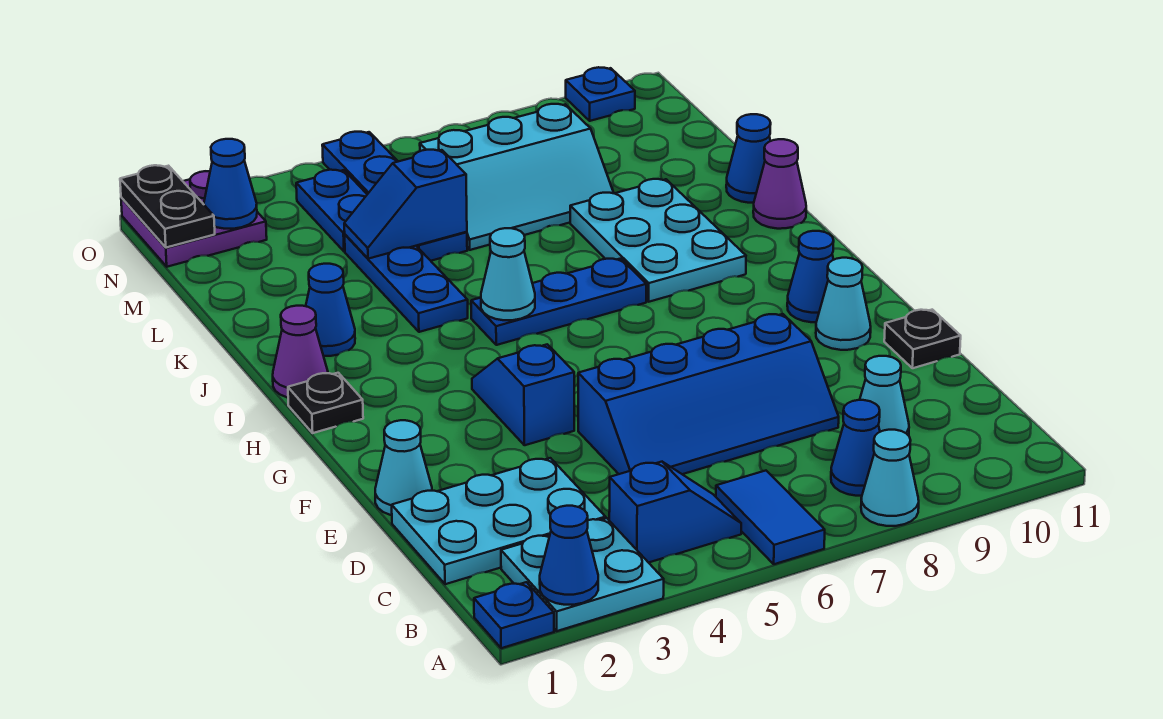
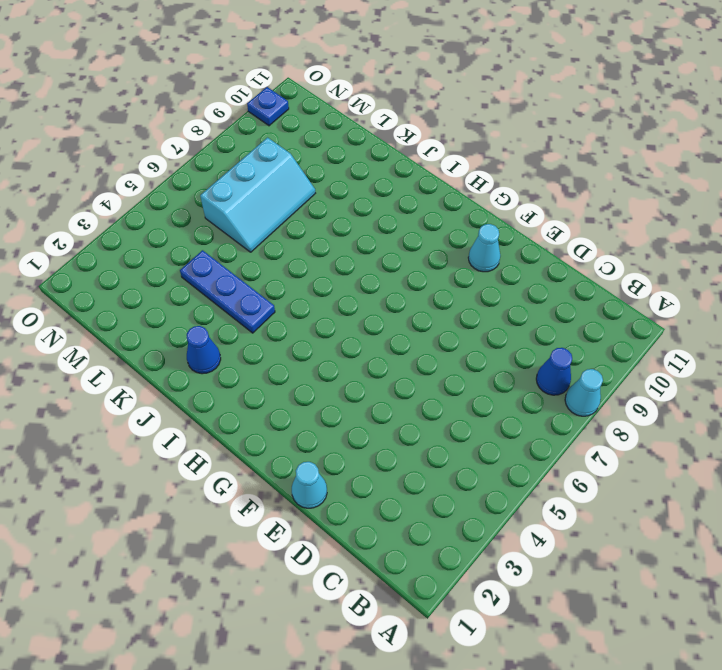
none -> blue 1x1 plate [474,582,554,648]
none -> cyan 2x2 plate [501,518,664,631]
none -> blue 1x2 tile [716,471,825,564]
none -> blue 1x2 slope [609,462,741,563]

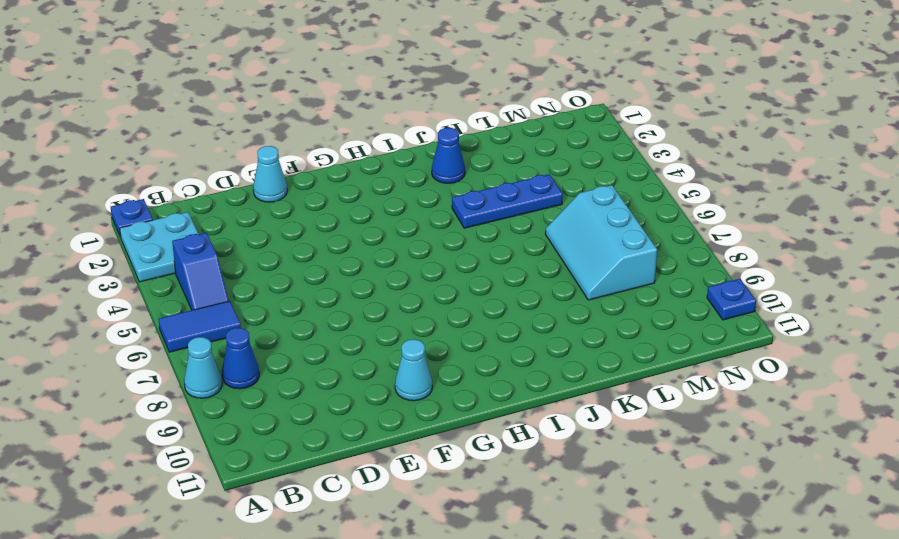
none -> cyan 2x3 plate [392,458,606,584]
none -> cyan 1x1 cone [860,356,909,436]
none -> blue 2x4 slope [578,314,839,474]
none -> black 1x1 plate [884,310,961,368]

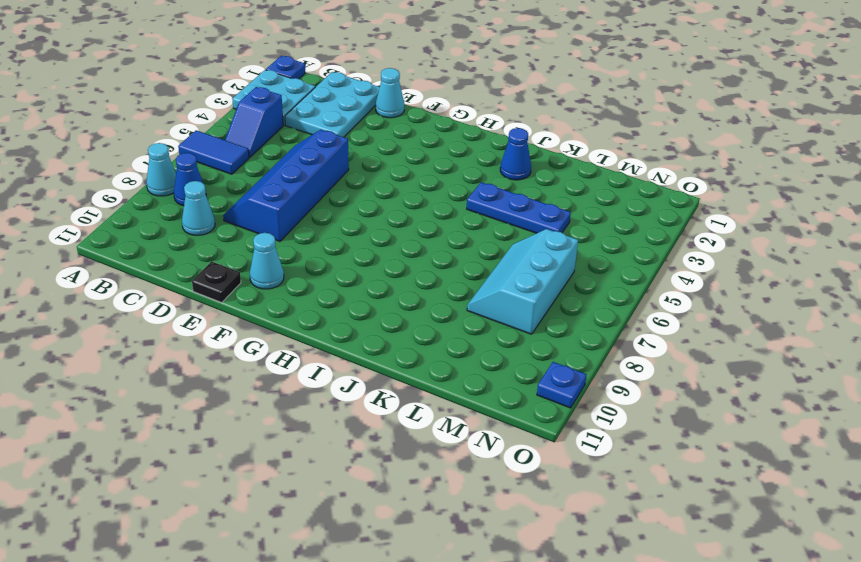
none -> blue 1x2 slope [472,344,574,445]
none -> blue 1x1 cone [787,231,834,322]
none -> black 1x1 plate [288,373,363,433]
none -> purple 1x1 cone [273,306,328,398]

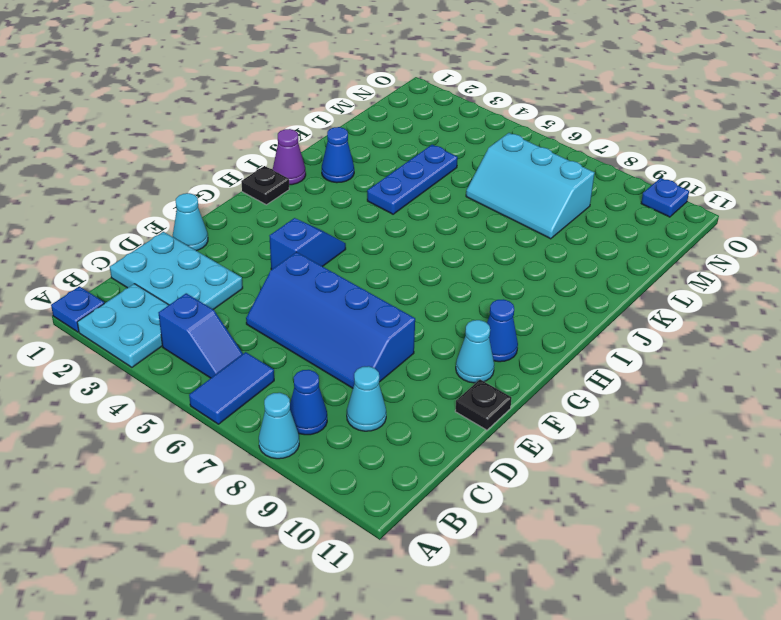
none -> blue 1x3 plate [471,259,646,345]
none -> cyan 2x3 plate [570,179,746,302]
none -> purple 1x1 cone [753,139,806,229]
none -> blue 1x1 cone [726,114,771,203]

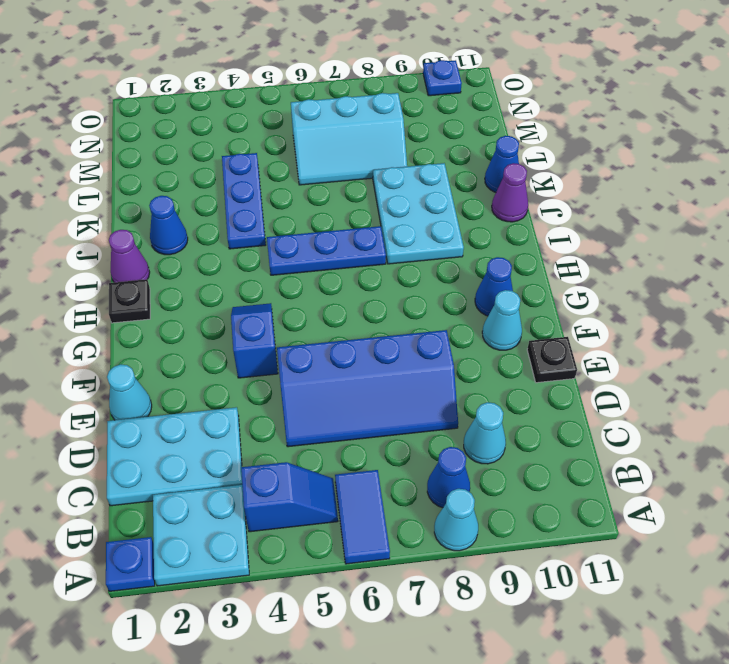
none -> blue 1x4 plate [322,132,467,261]
none -> blue 1x2 plate [296,170,367,251]
none -> purple 2x2 plate [121,171,267,267]
none -> blue 1x1 cone [540,506,598,605]

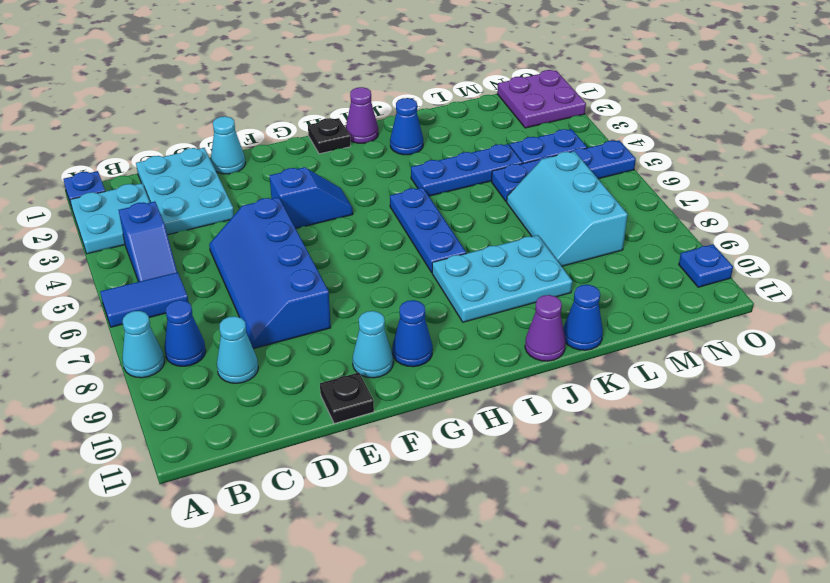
none -> blue 1x1 cone [540,506,598,605]
none -> cyan 1x1 cone [481,228,535,320]
none -> blue 1x2 slope [344,150,467,259]
none -> black 1x2 plate [120,165,215,248]

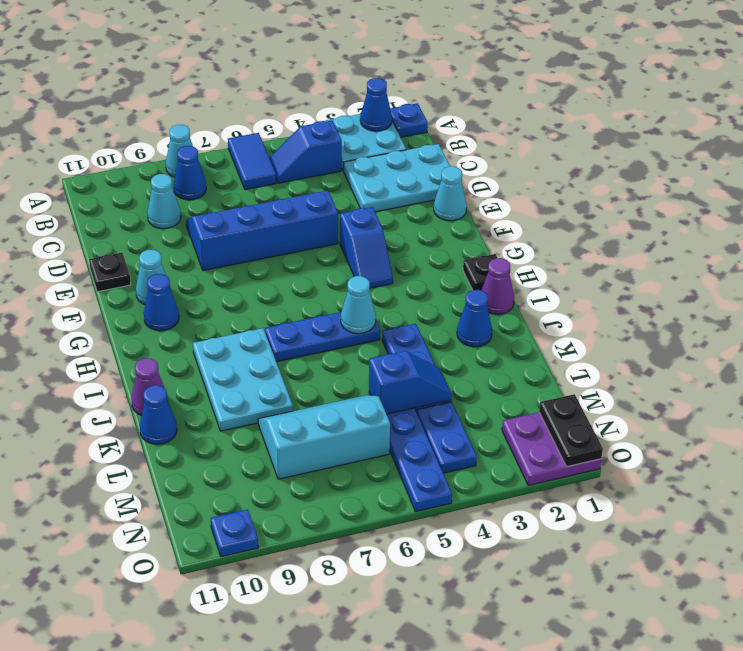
none -> blue 1x1 cone [204,139,257,229]

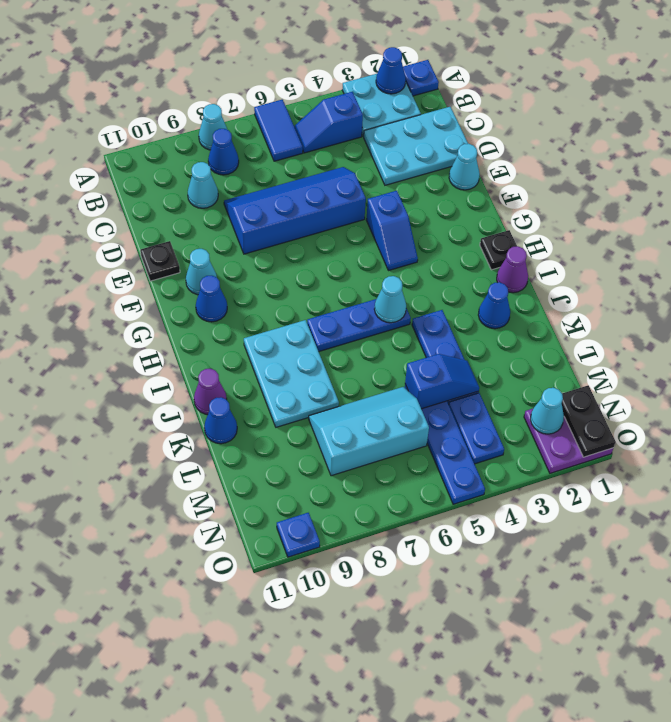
cyan 1x1 cone [531,388,564,434] -> blue 1x1 cone [204,139,257,229]

